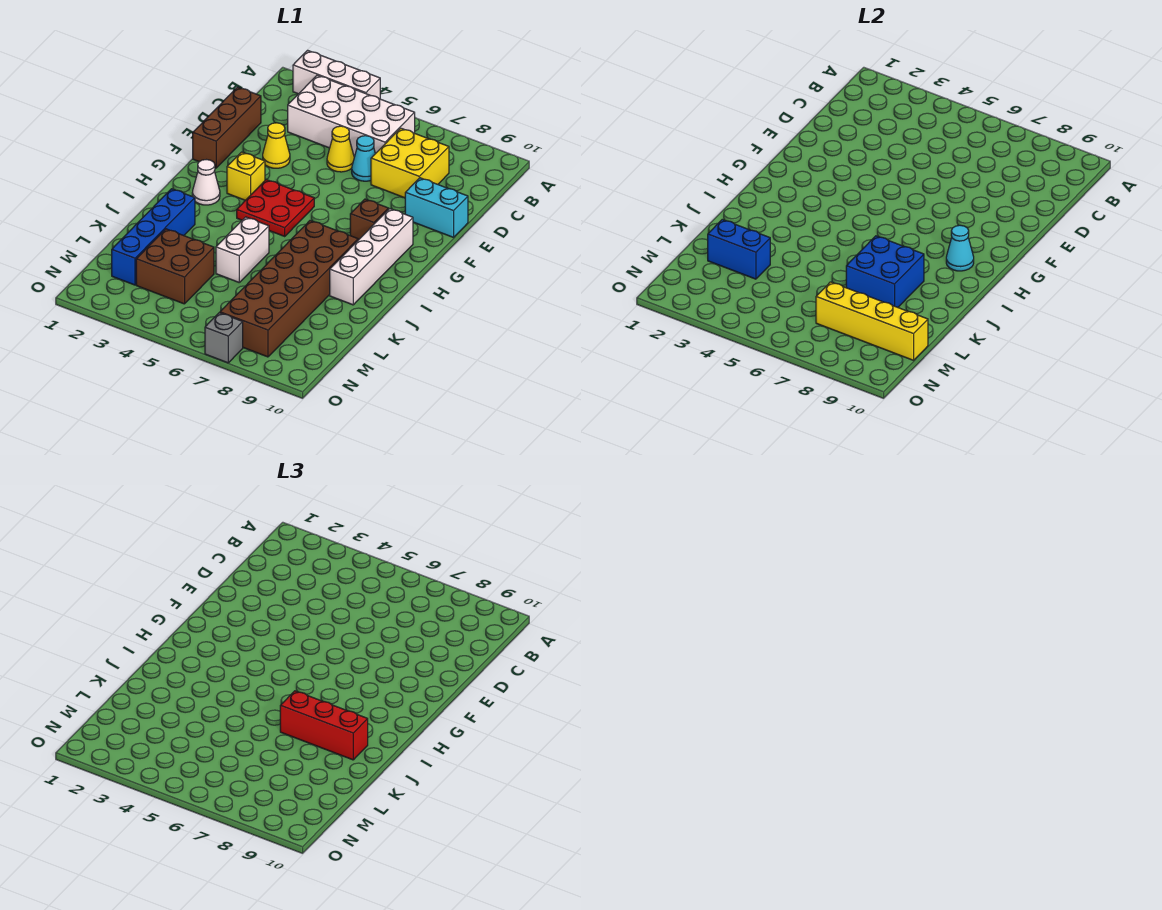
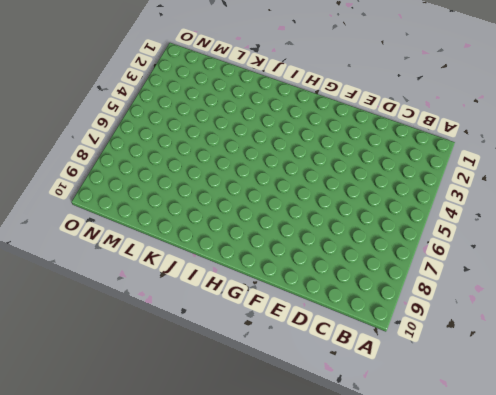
none -> white 1x3 brick [293,50,380,99]
none -> white 2x4 brick [288,75,415,157]
none -> yellow 2x2 brick [371,128,449,198]

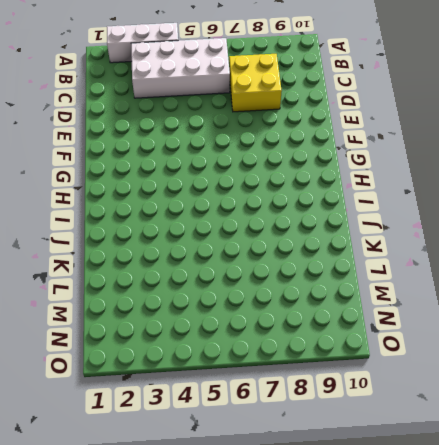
none -> brown 1x3 brick [193,87,261,168]
none -> yellow 1x1 cone [327,126,354,172]
none -> cyan 1x1 cone [352,136,375,181]

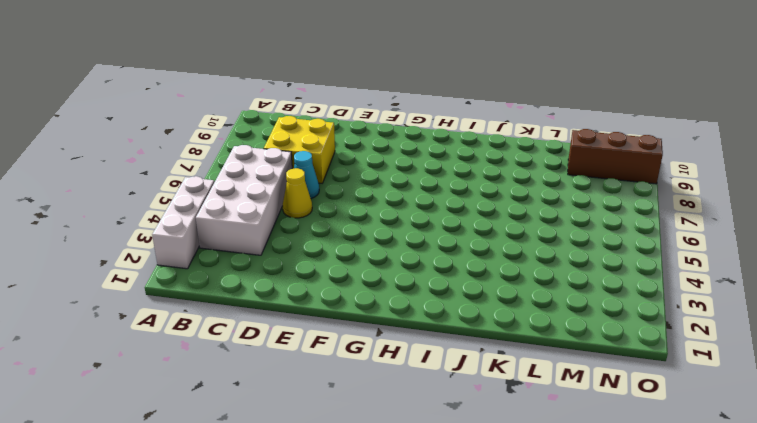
brown 1x3 brick [568,129,663,184] -> brown 1x3 brick moved to [193,87,261,168]
none -> yellow 1x1 cone [263,123,290,168]
none -> cyan 1x2 brick [405,178,468,237]
none -> yellow 1x1 brick [227,152,265,200]

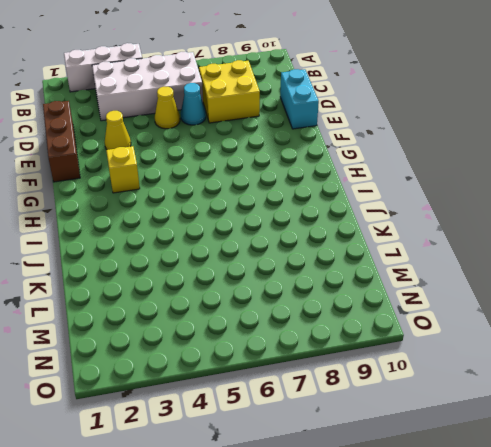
cyan 1x2 brick [280,69,319,129] -> cyan 1x2 brick turned to [405,178,468,237]
none -> red 2x2 plate [237,179,314,236]
none -> brown 1x1 brick [350,199,388,240]
none -> white 1x4 brick [330,209,413,305]

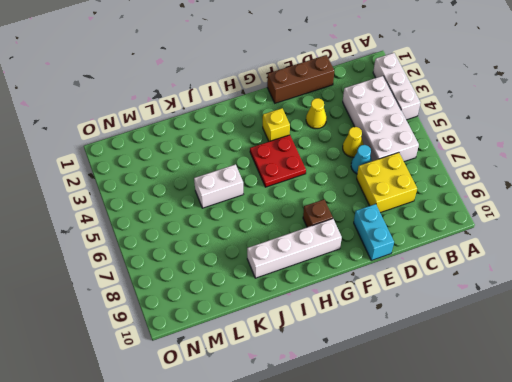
none -> white 1x1 cone [192,160,220,205]
none -> brown 2x6 brick [220,221,358,357]
none -> blue 1x4 brick [112,189,195,285]

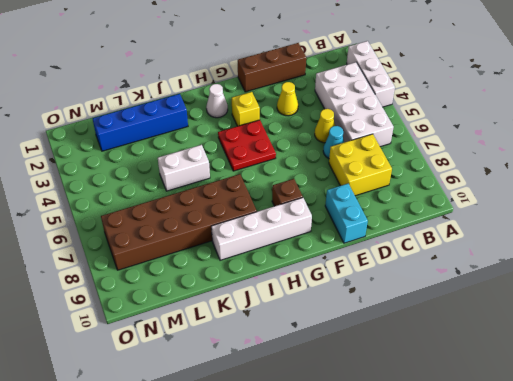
none -> brown 2x2 brick [136,229,214,304]
none -> grey 1x1 brick [205,313,243,363]
none -> cyan 1x1 cone [946,225,974,271]

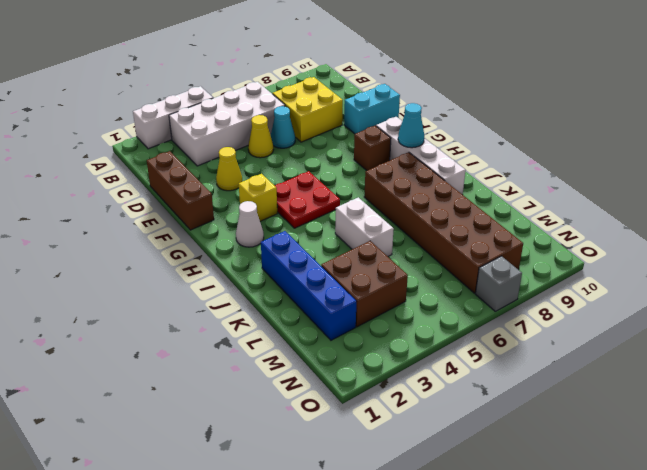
none -> blue 2x2 brick [846,236,924,307]
none -> blue 1x2 brick [708,220,770,279]
none -> yellow 1x4 brick [816,282,928,360]

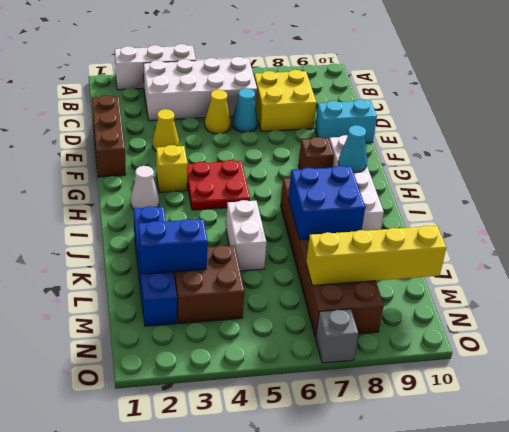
none -> red 1x3 brick [280,691,368,760]

